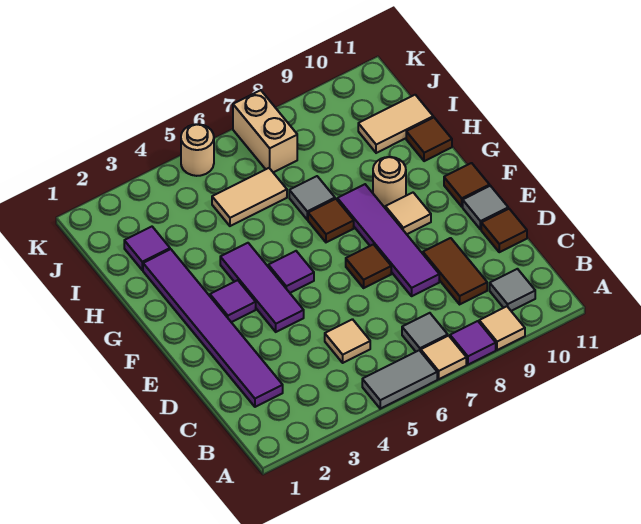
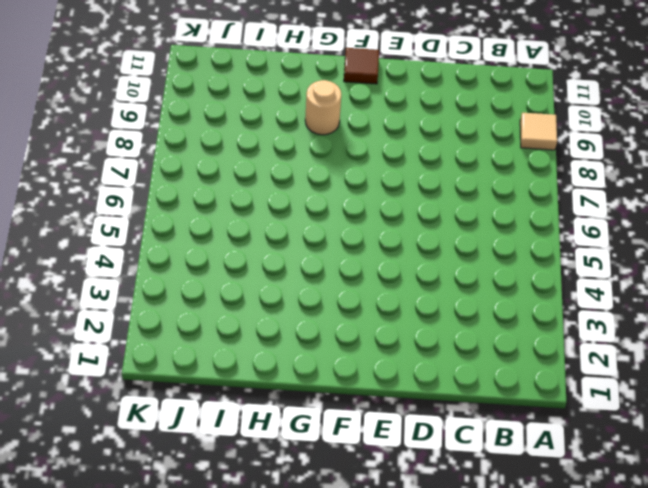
none -> grey 1x2 tile [362,350,437,409]
none -> tan 1x1 tile [421,336,466,379]
none -> purple 1x1 tile [450,321,496,365]

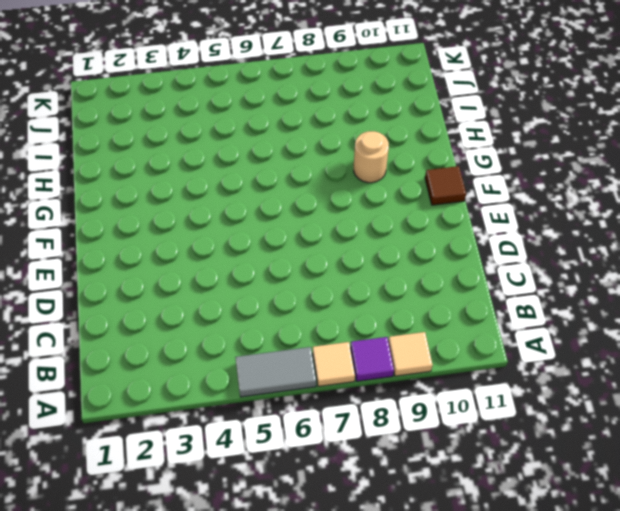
none -> grey 1x1 tile [402,313,448,352]
none -> grey 1x1 tile [490,269,535,311]
none -> purple 1x6 tile [143,249,283,407]

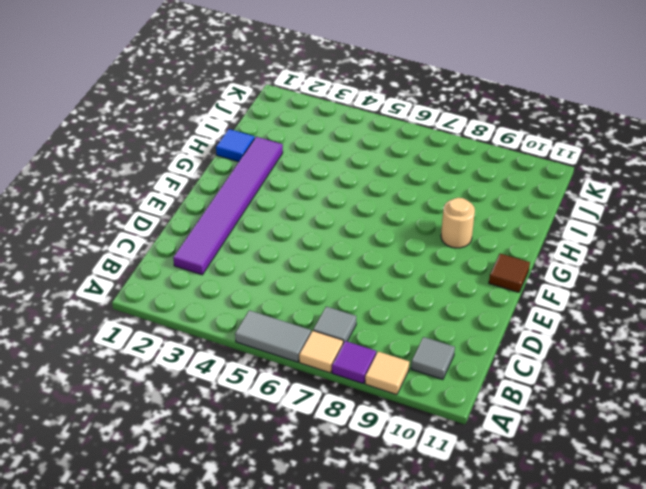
blue 1x1 tile [216,129,255,162] -> none
none -> tan 1x1 tile [325,319,370,363]
none -> brown 1x2 tile [423,238,487,304]
none -> purple 1x4 tile [337,184,439,296]

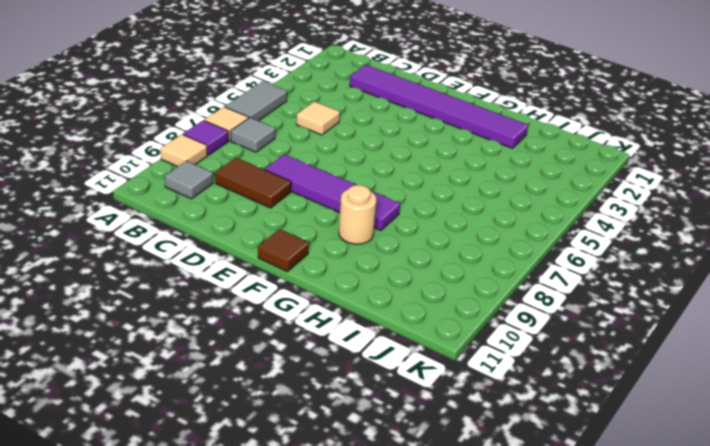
none -> brown 1x1 tile [481,209,527,252]
none -> purple 1x3 tile [220,243,304,332]
none -> brown 1x1 tile [346,244,391,288]

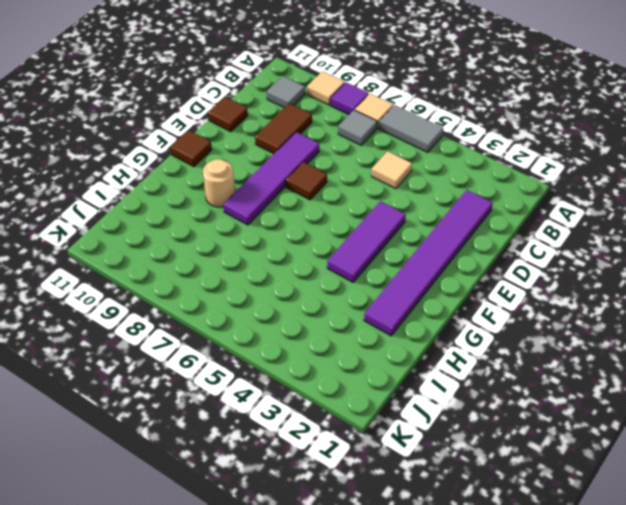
none -> grey 1x1 tile [463,186,508,230]
none -> purple 1x1 tile [210,280,256,322]
none -> purple 1x1 tile [268,251,314,293]

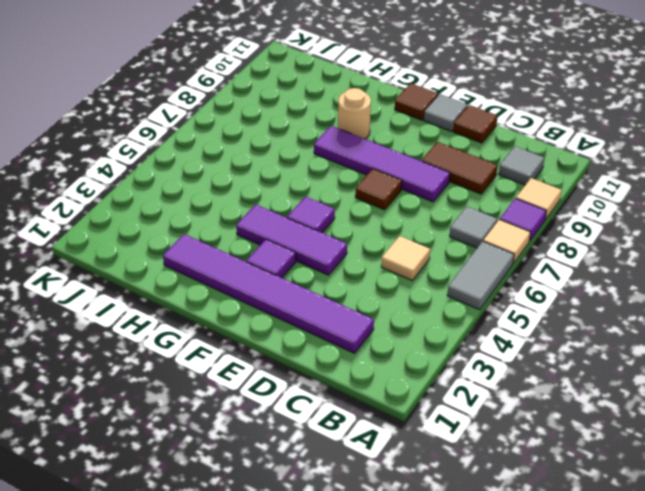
none -> tan 1x1 tile [385,193,431,234]
none -> brown 1x1 tile [308,199,354,242]
none -> grey 1x1 tile [289,176,335,220]

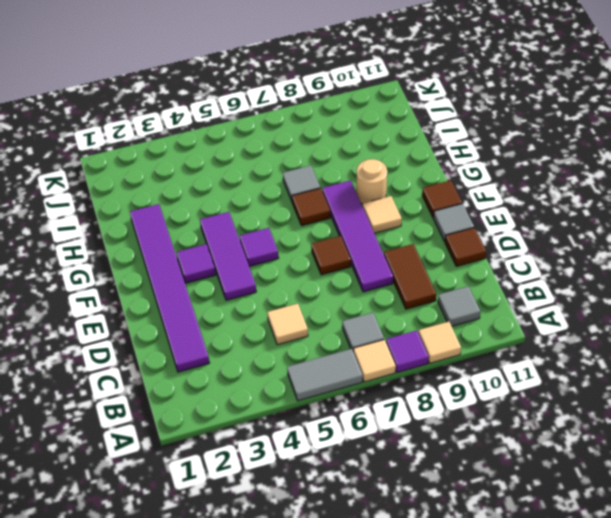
none -> brown 1x1 tile [406,117,452,161]
none -> purple 1x1 tile [124,227,170,270]
none -> tan 1x2 tile [212,168,287,226]

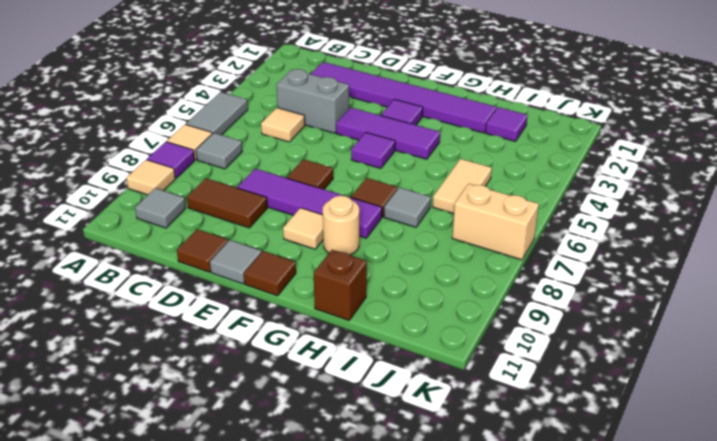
grey 1x2 brick [276,69,349,133] -> none
brown 1x1 brick [314,250,367,320] -> brown 1x1 tile [406,117,452,161]
none -> tan 1x2 tile [358,95,433,153]
none -> tan 1x1 round brick [181,124,214,176]

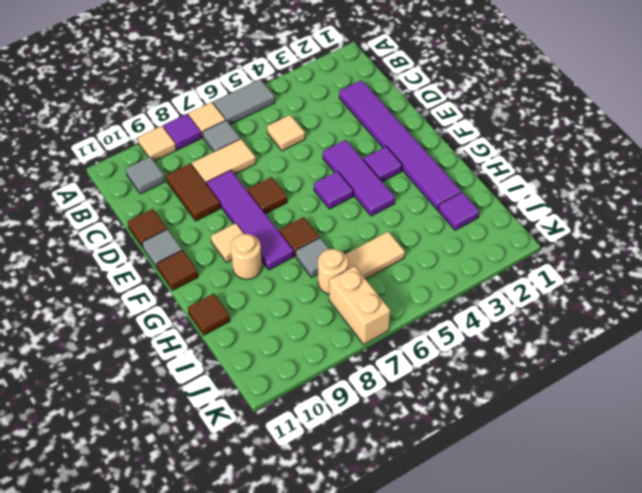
tan 1x2 tile [192,139,256,184] -> tan 1x2 tile moved to [358,95,433,153]
tan 1x1 round brick [318,249,348,294] -> tan 1x1 round brick moved to [181,124,214,176]

